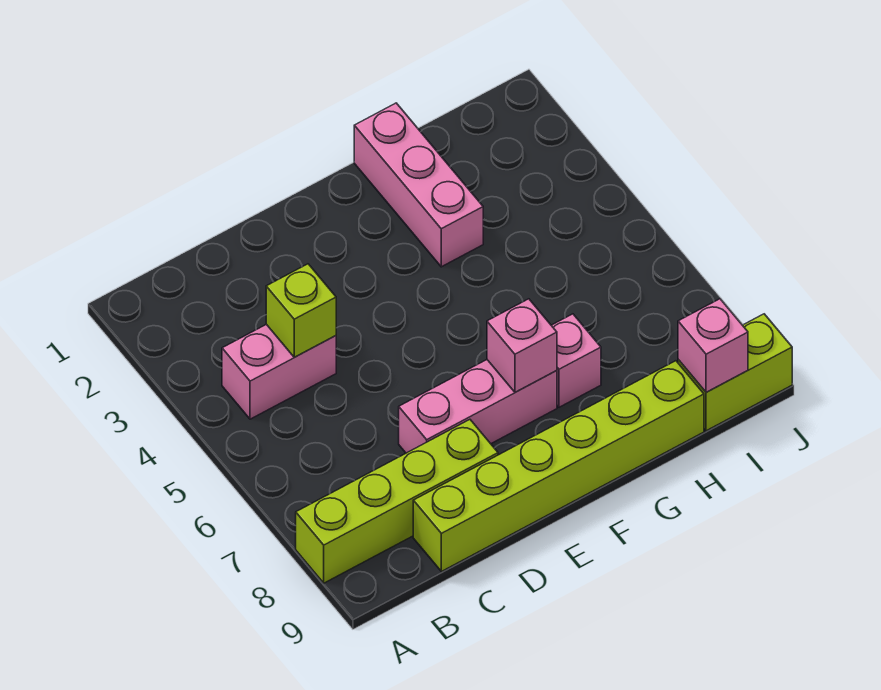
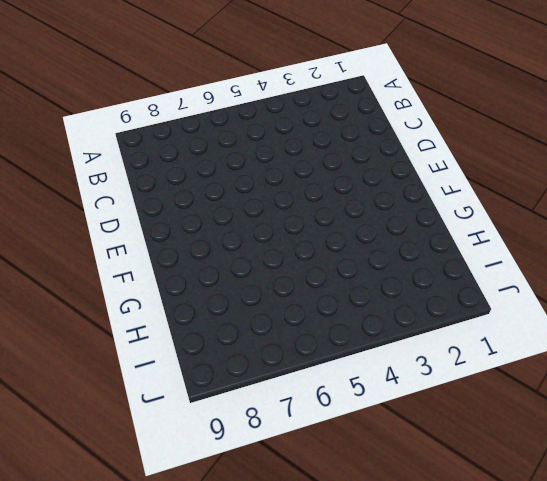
none -> lime 1x4 brick [296,420,498,583]
none -> pink 1x2 brick [222,324,336,419]

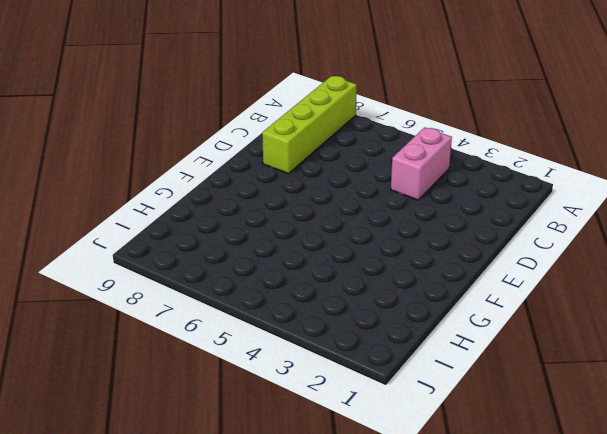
none -> lime 1x6 brick [413,361,704,571]
none -> pink 1x3 brick [399,360,557,453]

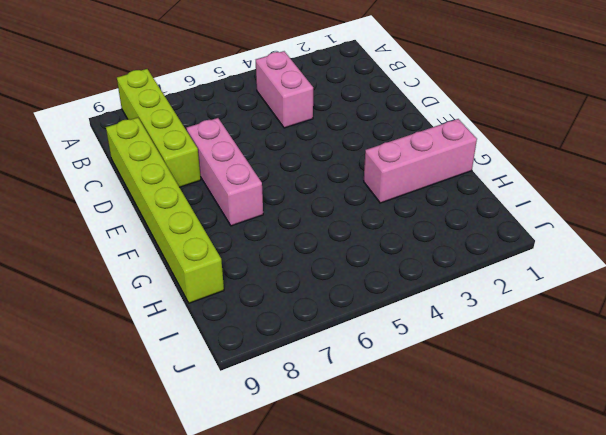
none -> pink 1x1 brick [551,314,601,407]
none -> lime 1x2 brick [678,314,792,431]

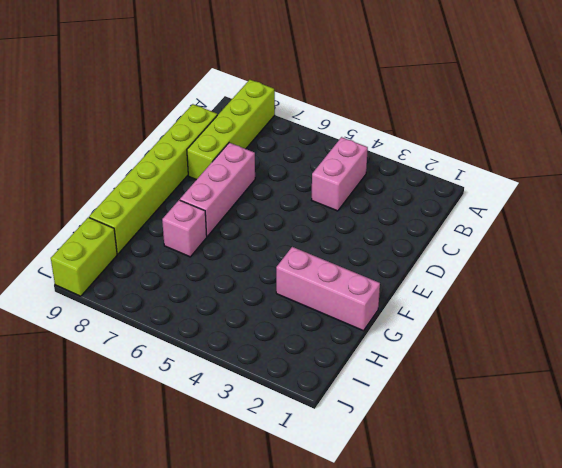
none -> lime 1x1 brick [266,264,336,357]
none -> pink 1x1 brick [487,299,557,392]

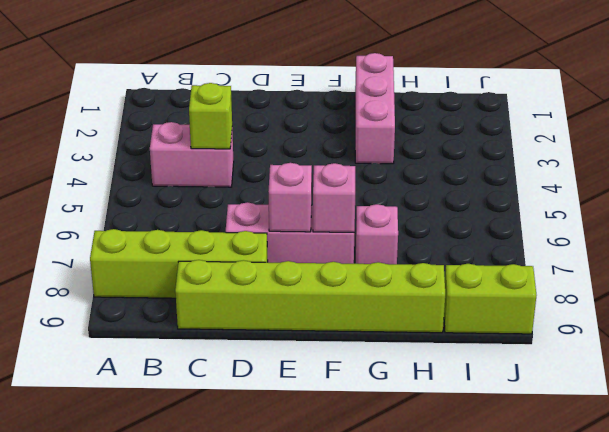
pink 1x1 brick [269,163,312,232] -> pink 1x1 brick moved to [678,299,748,392]

